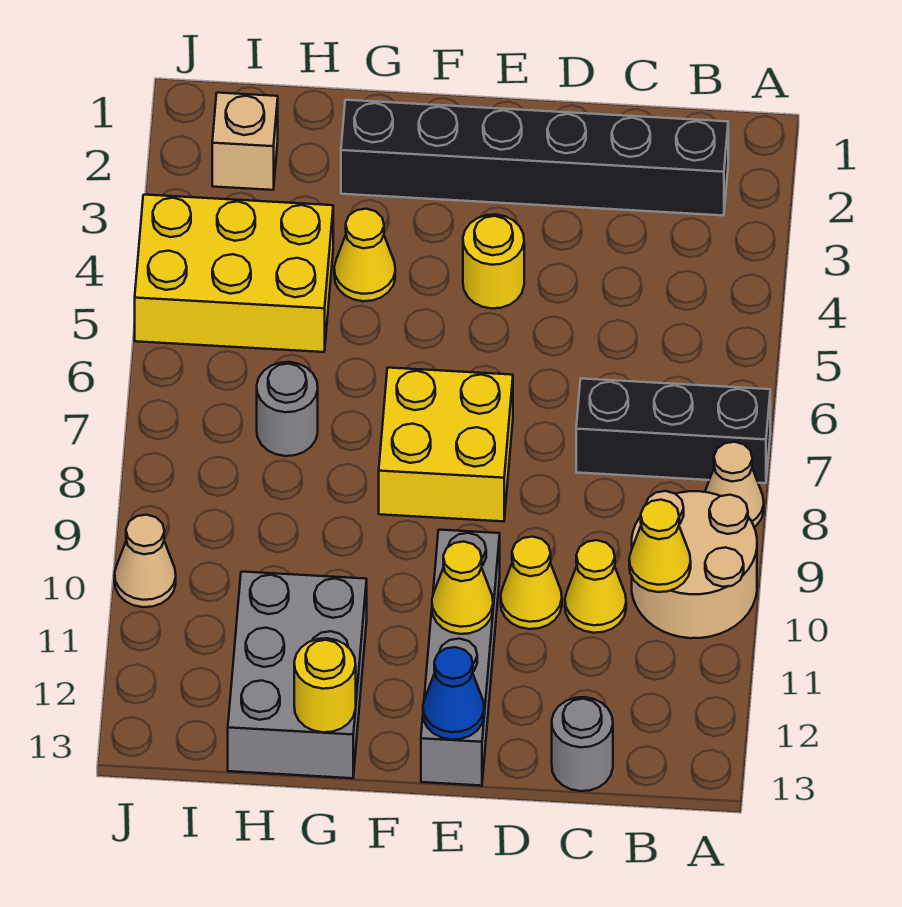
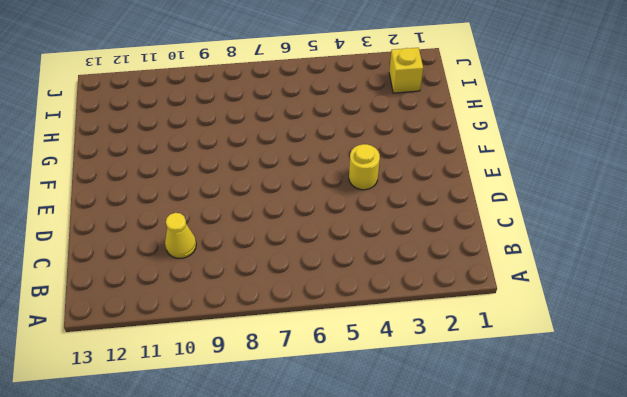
yellow 1x1 brick [389,48,423,93] -> tan 1x1 brick [212,93,278,190]
none -> black 1x3 brick [576,379,770,483]
none -> tan 1x1 cone [705,442,764,527]
none -> tan 2x2 round brick [632,491,757,638]

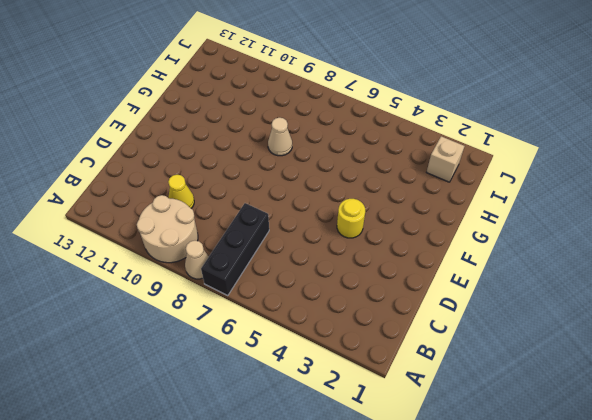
tan 1x1 cone [268,118,292,156] -> tan 1x1 cone moved to [115,515,176,607]
none -> black 1x6 brick [341,100,728,216]
none -> grey 1x1 round brick [552,697,613,791]
none -> yellow 1x1 cone [501,537,562,629]

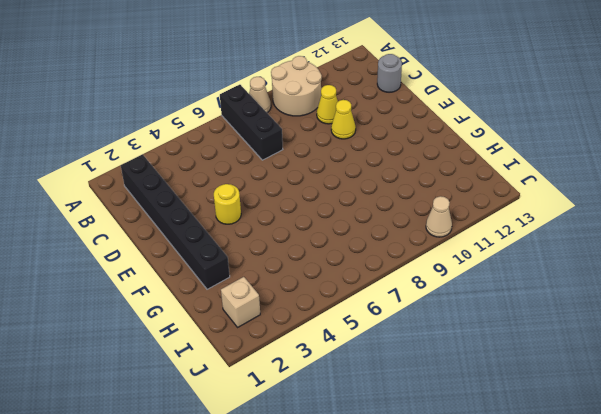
none -> yellow 2x2 brick [379,368,513,521]
none -> grey 1x4 brick [421,530,500,786]
none -> yellow 1x1 cone [334,209,395,301]

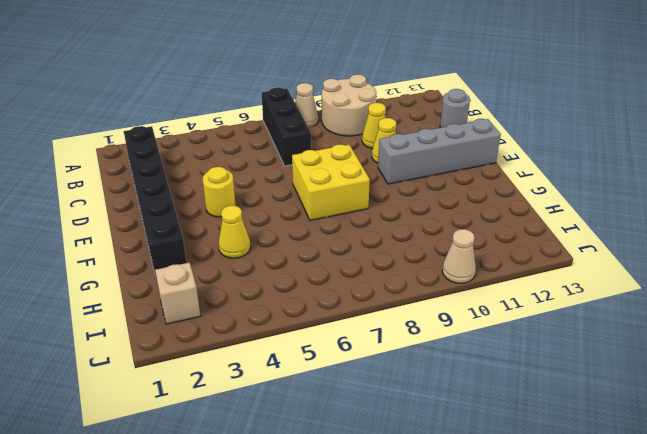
none -> grey 2x3 brick [228,572,367,778]
none -> yellow 2x3 brick [135,195,333,352]
none -> grey 1x1 round brick [257,362,318,456]

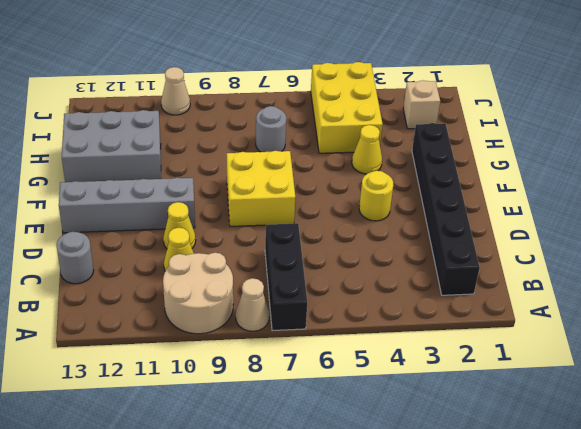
none -> yellow 1x1 cone [629,500,691,592]
none -> yellow 1x1 cone [432,542,493,634]
none -> blue 1x1 cone [423,647,484,740]

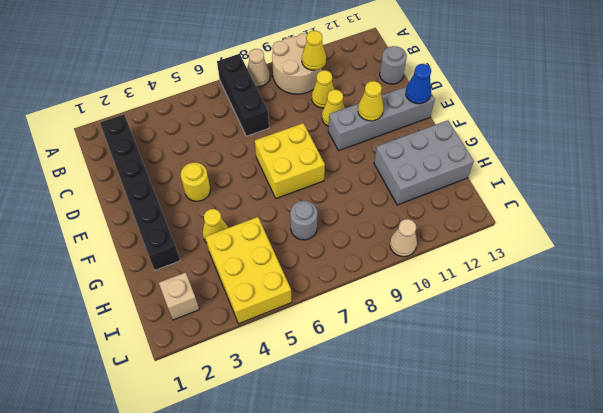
none -> yellow 1x1 round brick [294,638,356,732]

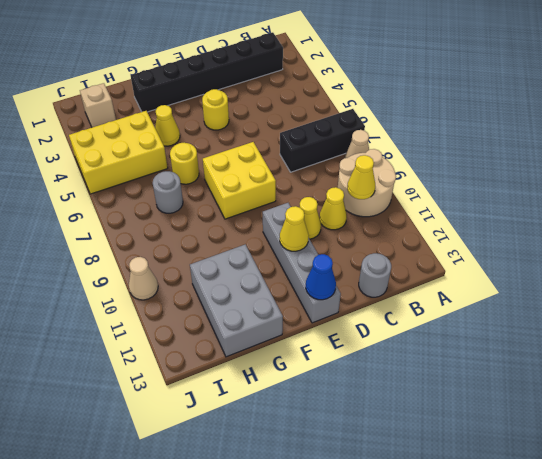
yellow 1x1 round brick [170,143,199,184] -> yellow 1x1 round brick moved to [294,638,356,732]

